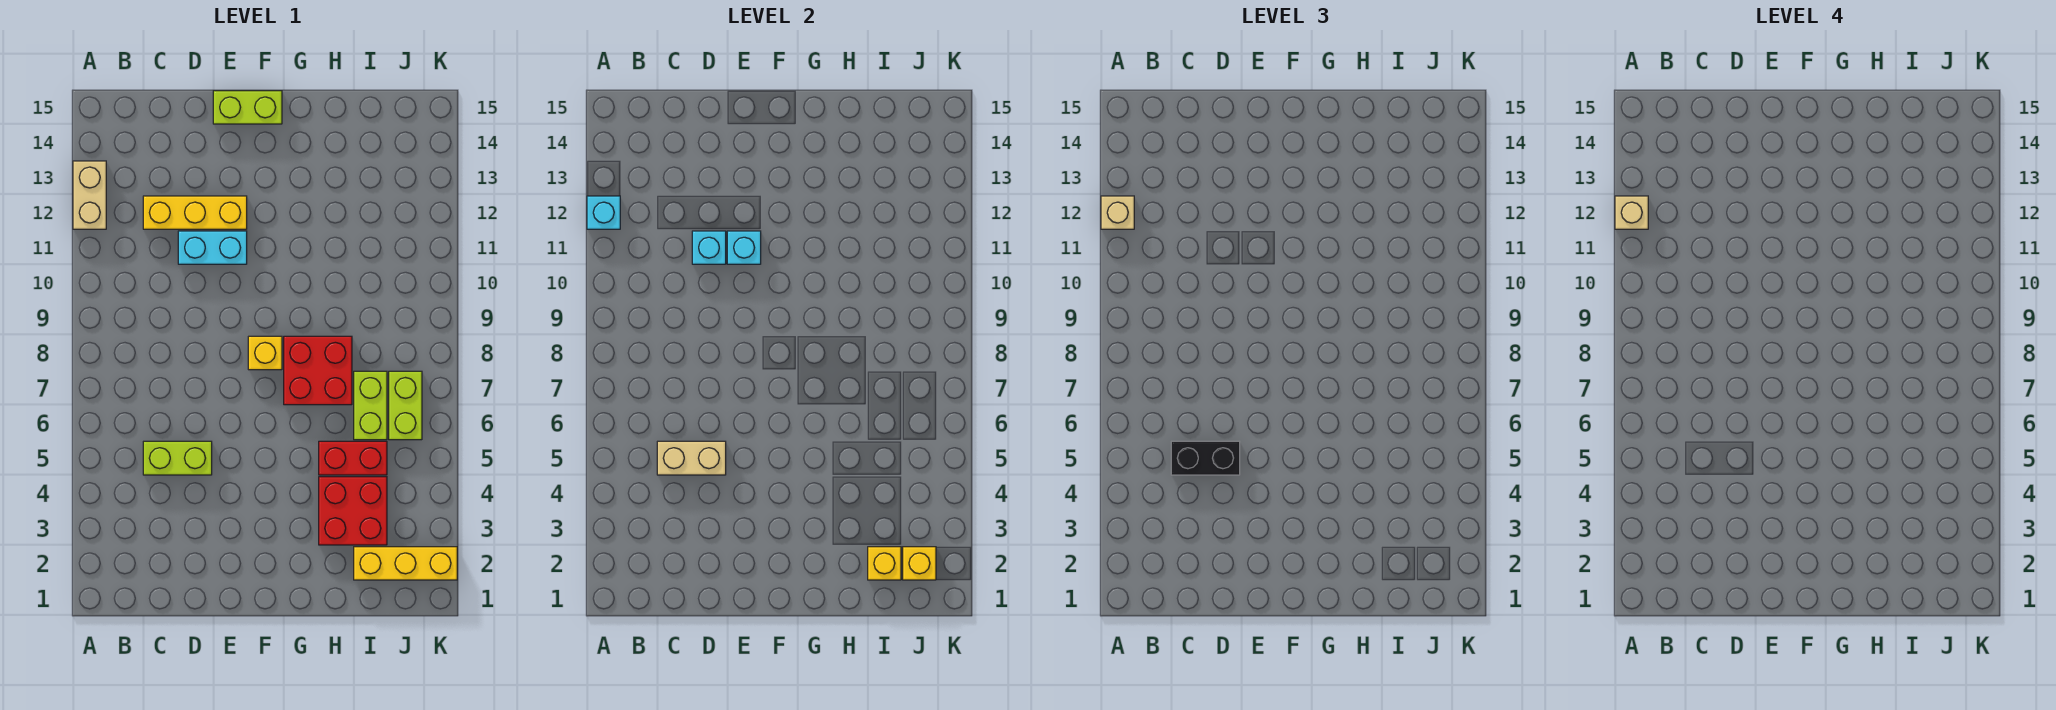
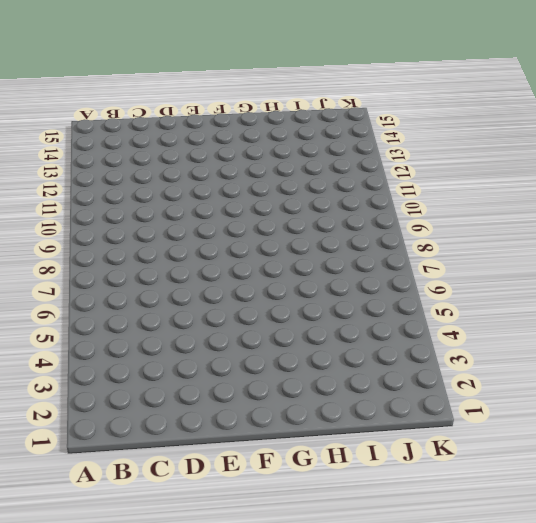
none -> tan 1x2 brick [73,161,106,229]
none -> lime 1x2 brick [143,441,212,475]
none -> yellow 1x3 brick [143,196,247,229]

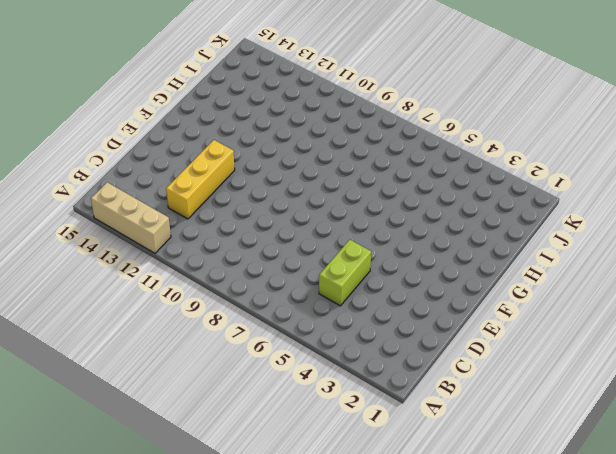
tan 1x3 brick [91,182,171,253] -> tan 1x2 brick [73,161,106,229]
none -> cyan 1x2 brick [178,231,247,264]
none -> lime 1x2 brick [213,91,282,124]
none -> yellow 1x1 brick [248,336,282,370]

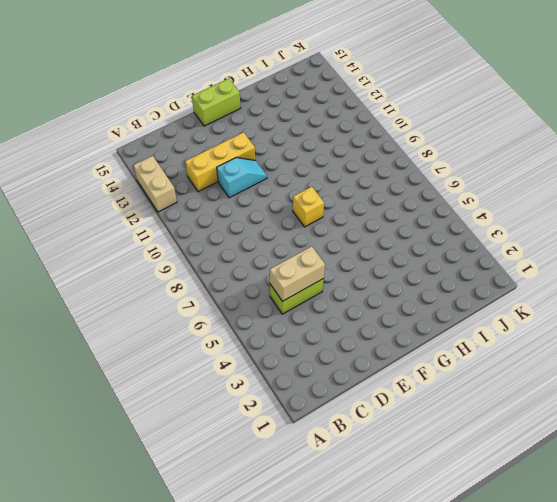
cyan 1x2 slope [217,158,267,198] -> cyan 1x2 brick [178,231,247,264]
none -> red 2x2 brick [284,336,352,405]
none -> red 2x2 brick [319,477,387,545]
none -> red 1x2 brick [319,441,387,475]

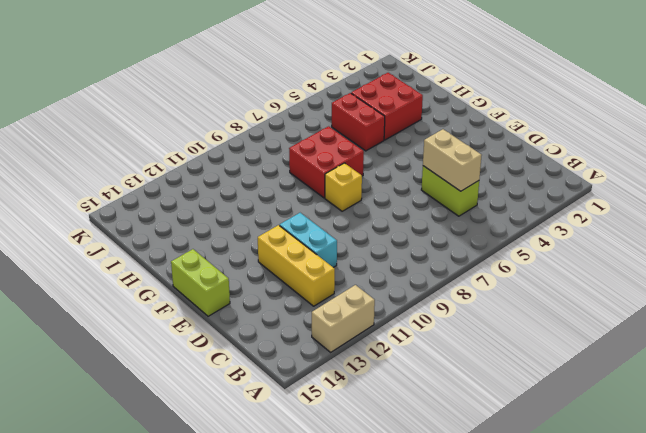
none -> yellow 1x3 brick [354,547,457,580]
none -> lime 1x2 brick [354,371,387,440]
none -> lime 1x2 brick [389,371,422,440]

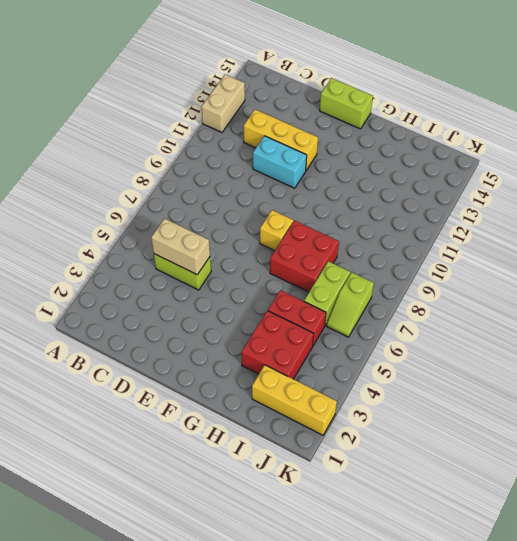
lime 1x2 slope [326,272,374,337] -> lime 1x2 brick [389,371,422,440]
none -> cyan 1x1 brick [587,196,620,229]
none -> cyan 1x1 brick [692,231,726,264]
none -> cyan 1x1 brick [727,231,761,264]

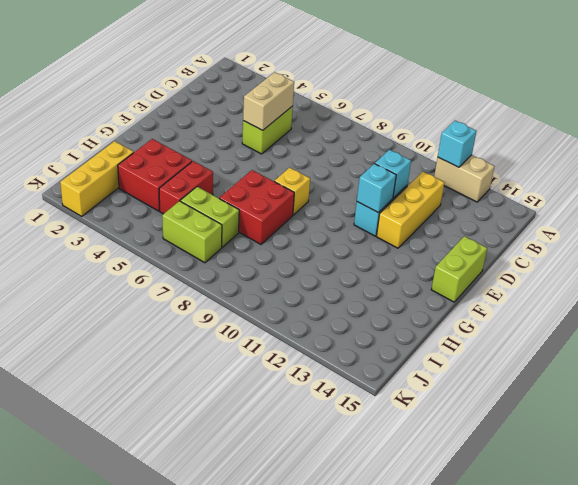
none -> yellow 1x1 brick [868,547,901,580]
none -> yellow 1x1 brick [903,547,936,580]
none -> tan 1x1 brick [1101,196,1134,229]

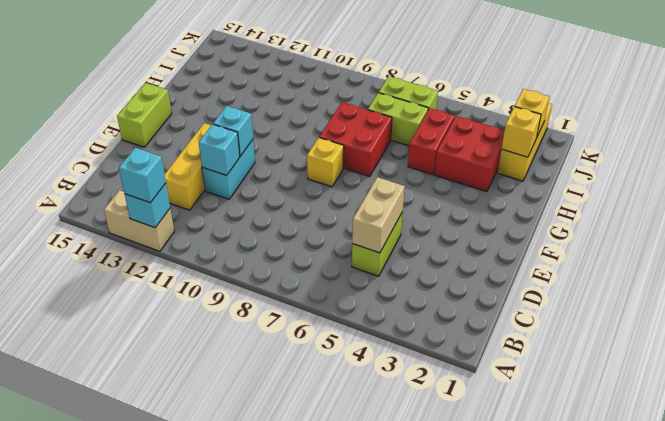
cyan 1x1 brick [119,148,166,203] -> tan 1x1 brick [1101,196,1134,229]
none -> black 1x2 brick [1171,441,1240,475]
none -> tan 1x1 brick [1615,196,1648,229]

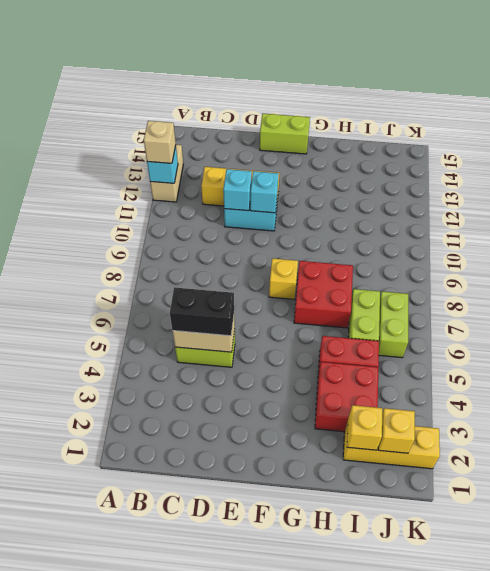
none -> tan 1x1 brick [1615,196,1648,229]

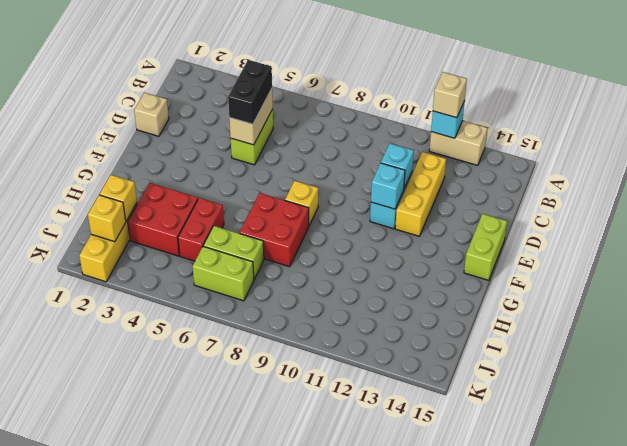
tan 1x1 brick [134,93,169,136] -> tan 1x1 brick moved to [1615,196,1648,229]

